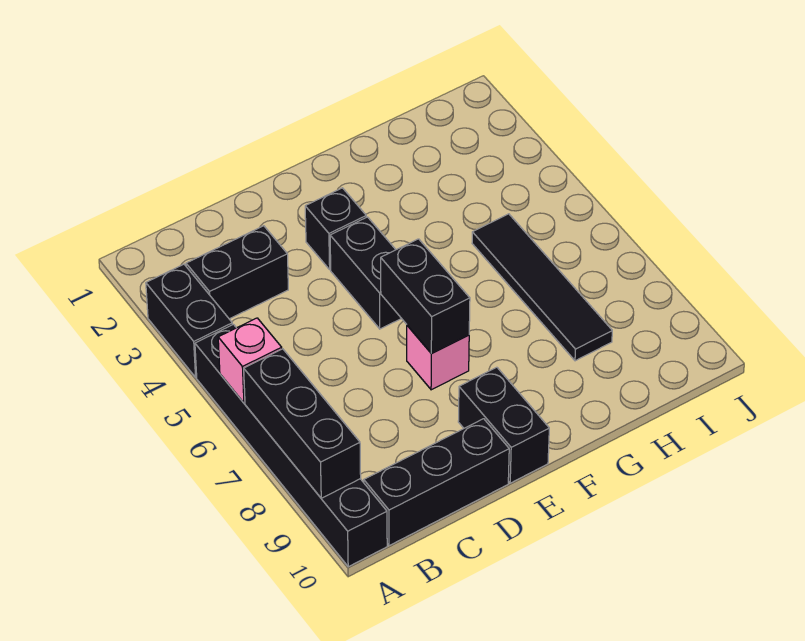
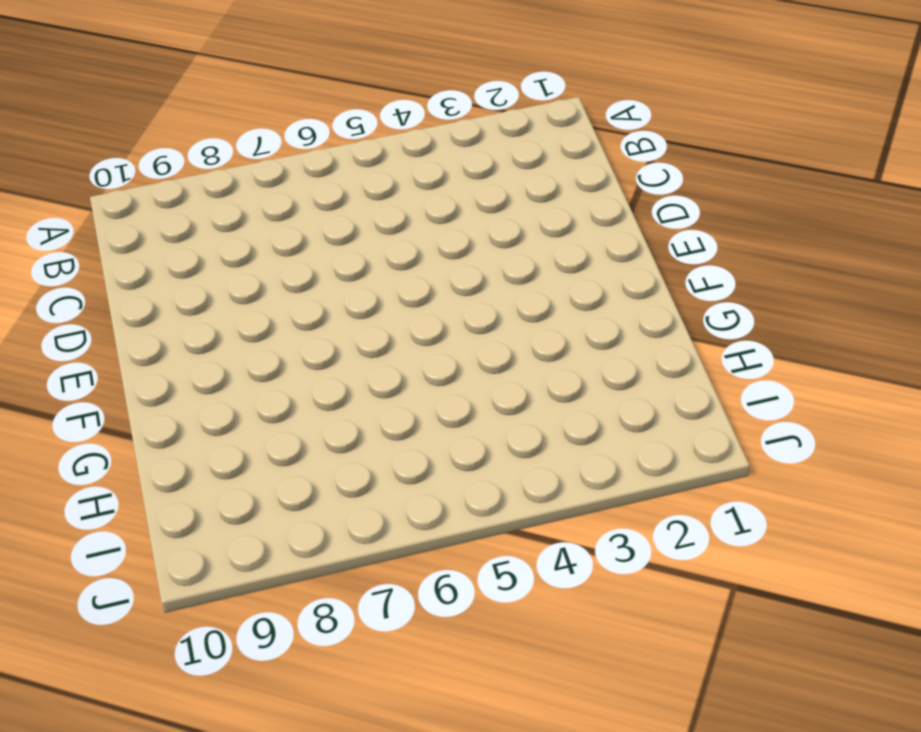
none -> black 1x2 brick [146,264,232,377]
none -> black 1x6 brick [195,324,387,567]
none -> black 1x2 brick [186,226,288,319]

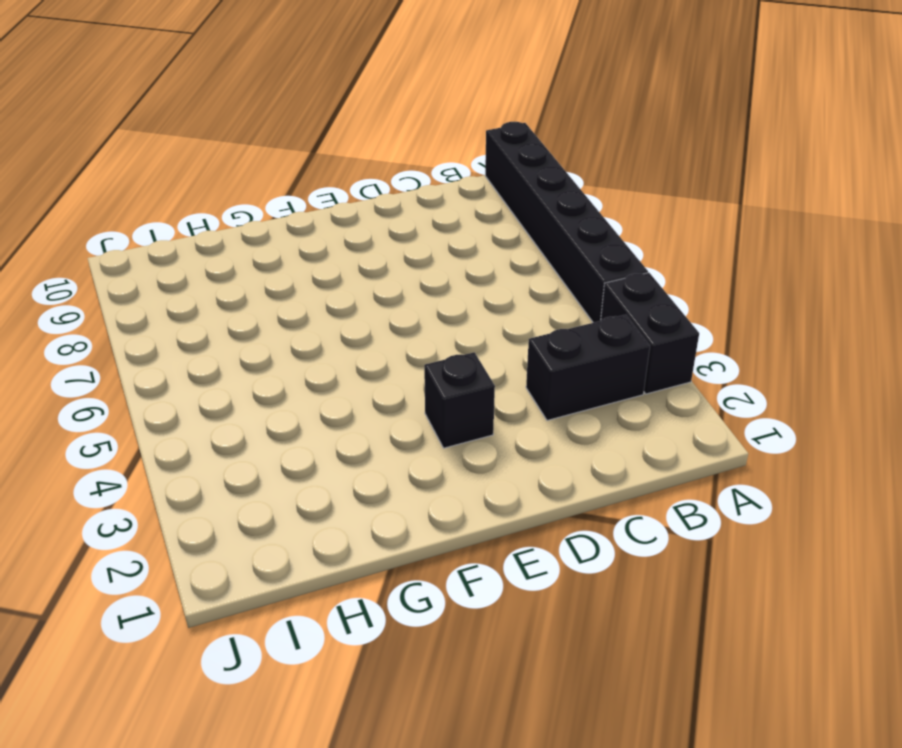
none -> black 1x3 brick [364,419,509,546]
none -> black 1x2 brick [330,217,402,329]
none -> pink 1x1 brick [407,326,469,390]

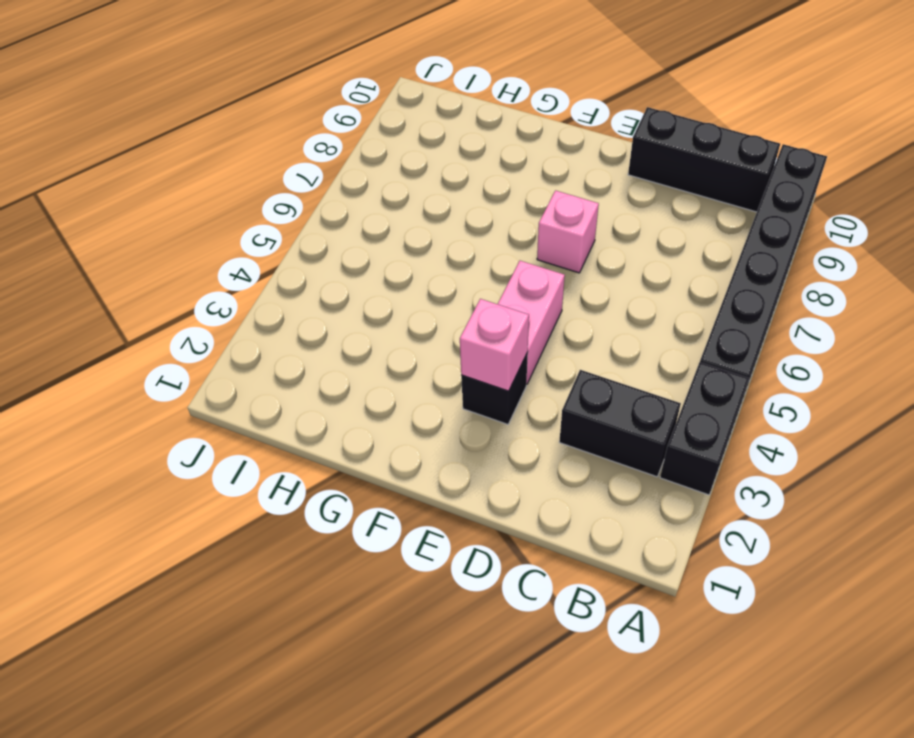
pink 1x1 brick [460,299,529,391] -> pink 1x1 brick moved to [218,318,282,403]
pink 1x2 brick [498,261,565,384] -> black 1x2 brick [330,217,402,329]
none -> black 1x2 brick [458,367,549,483]
none -> black 1x4 tile [472,214,612,361]
none -> black 1x3 brick [244,349,361,498]

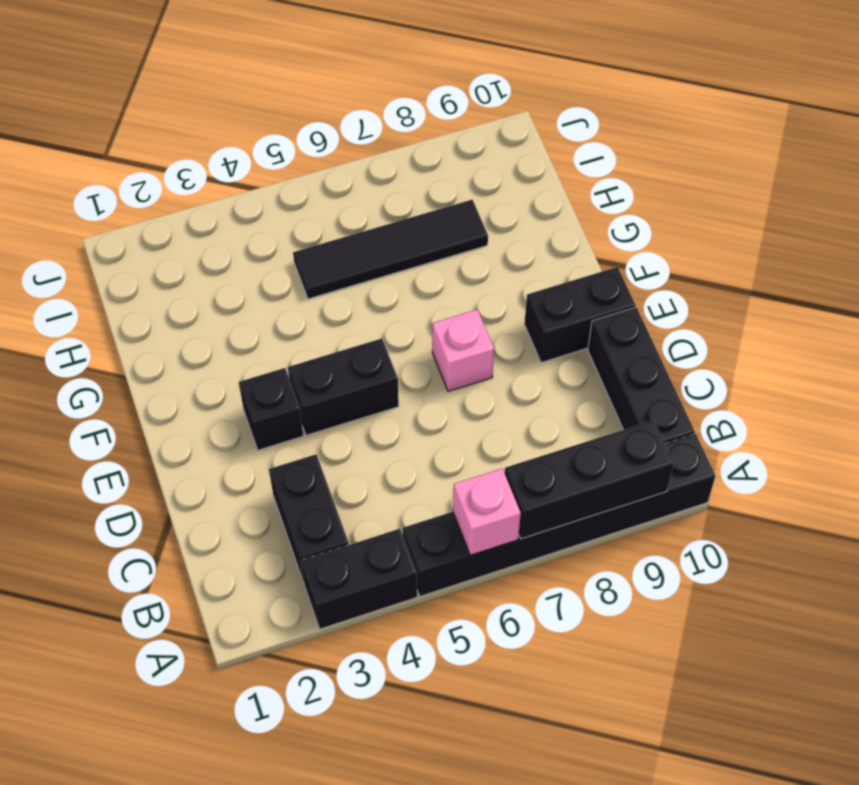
none -> black 1x2 brick [381,239,470,353]

